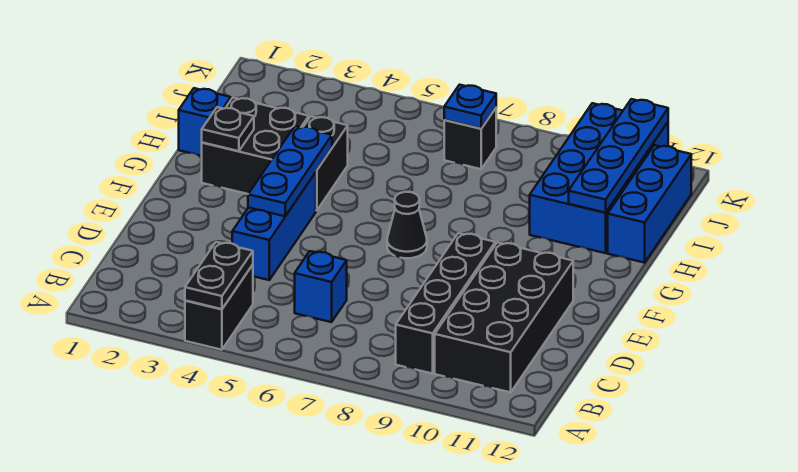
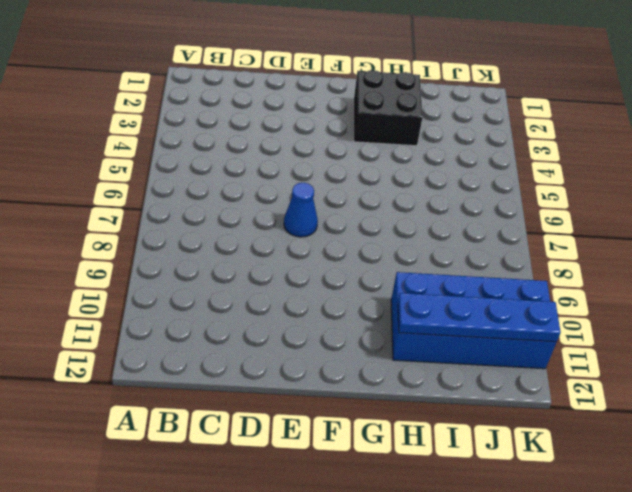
blue 1x1 cone [284,183,318,237] -> none
none -> black 1x2 brick [185,265,253,350]
none -> black 1x4 brick [396,233,495,374]
none -> black 2x4 brick [435,242,573,392]

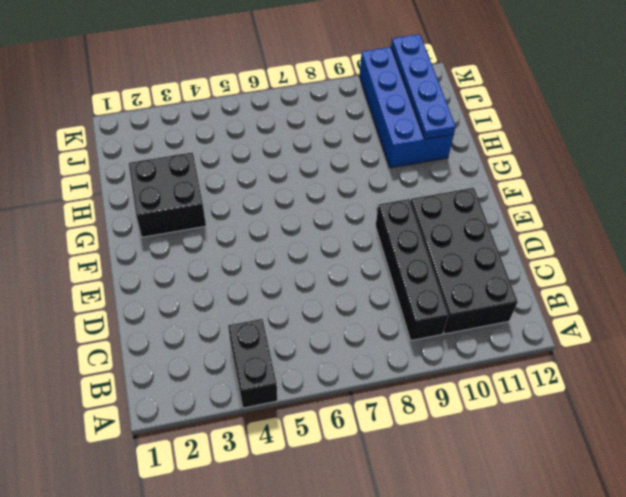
none -> blue 1x1 brick [295,251,347,322]
none -> blue 1x3 brick [232,172,316,280]
none -> black 1x1 cone [387,192,427,258]

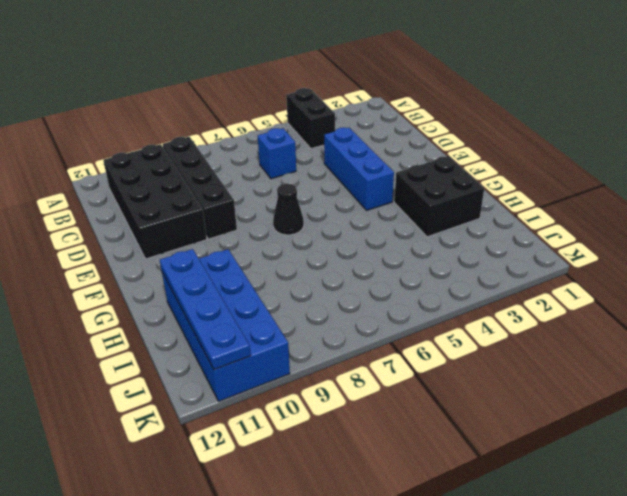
none -> black 1x2 brick [304,116,348,211]
none -> blue 1x1 brick [179,88,231,156]
none -> blue 1x3 brick [608,145,691,263]

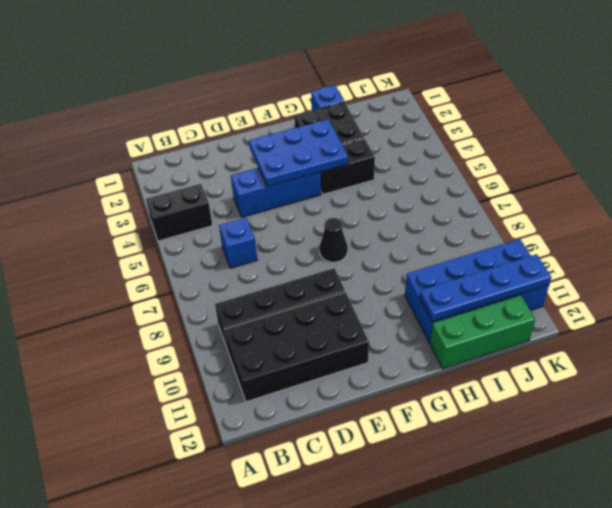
blue 2x3 plate [249,119,348,187] -> blue 1x3 plate [248,126,332,216]
green 1x3 brick [430,295,535,369] -> blue 1x3 brick [608,145,691,263]
none -> black 1x1 brick [444,108,496,169]
none -> black 1x2 plate [185,242,253,309]
none -> black 1x1 plate [202,107,254,151]

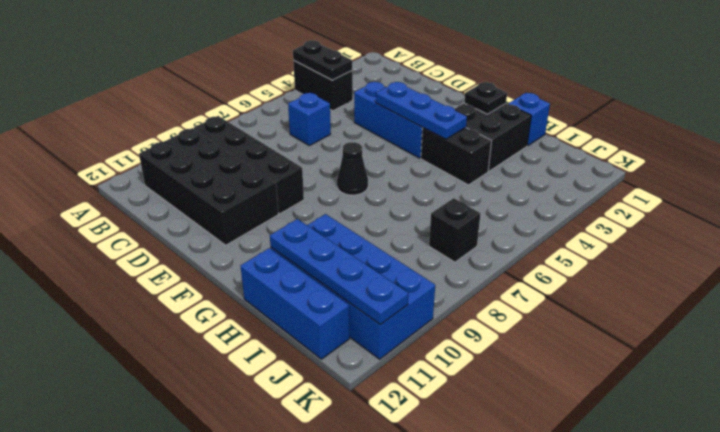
none -> blue 1x1 plate [444,85,496,129]

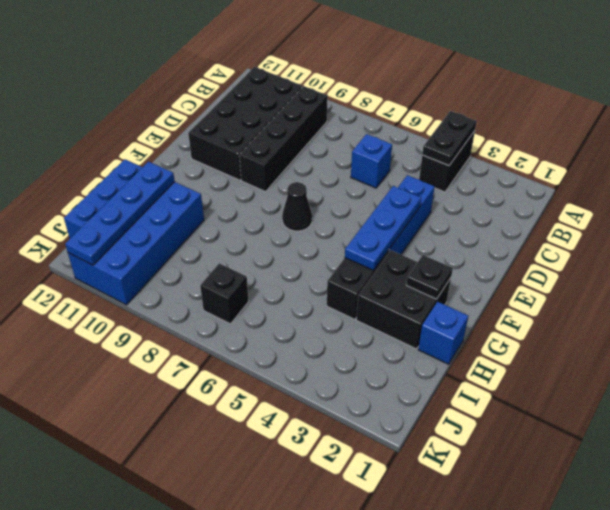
none -> blue 1x1 plate [444,85,496,129]

